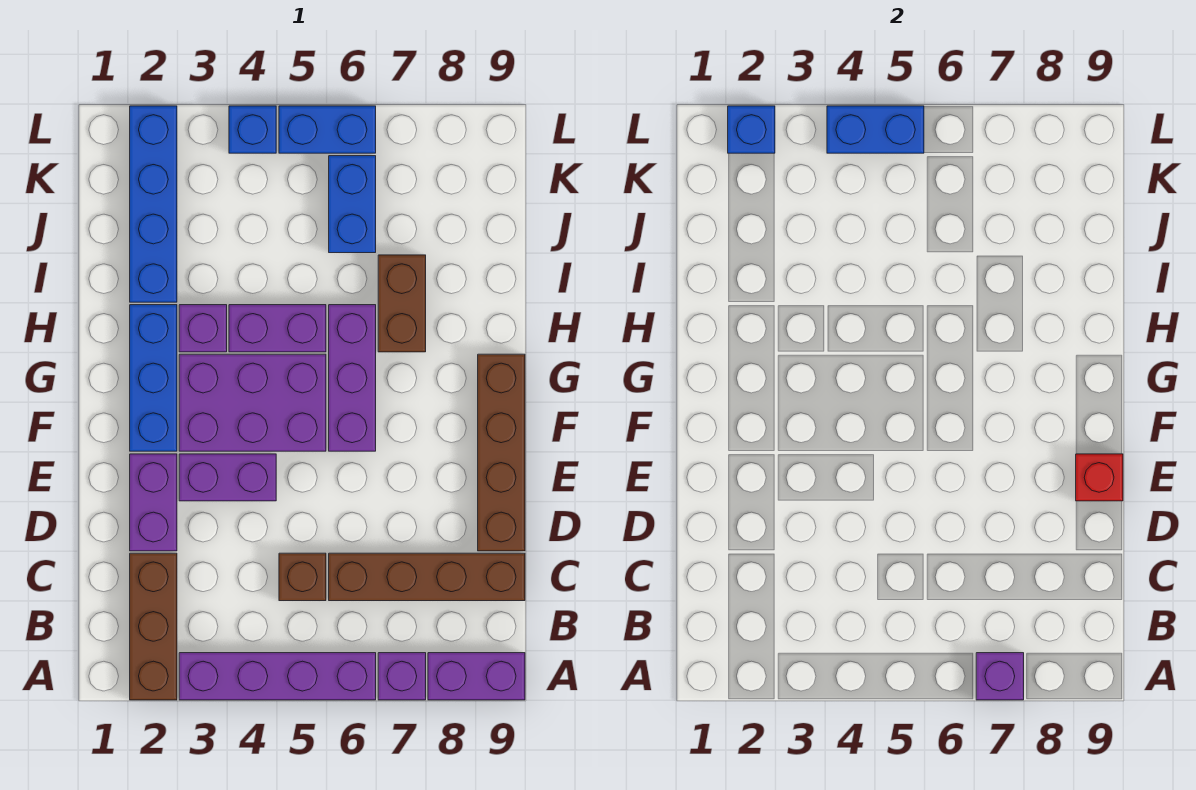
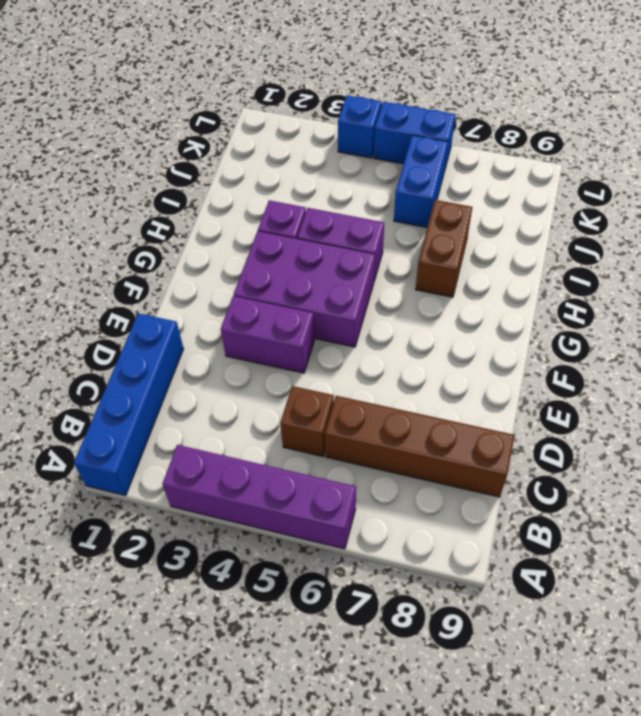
blue 1x4 brick [74,313,184,496] -> blue 1x4 brick moved to [130,106,177,302]
none -> brown 1x3 brick [130,553,177,700]
none -> purple 1x1 brick [378,653,426,700]
none -> purple 1x2 brick [428,653,525,700]

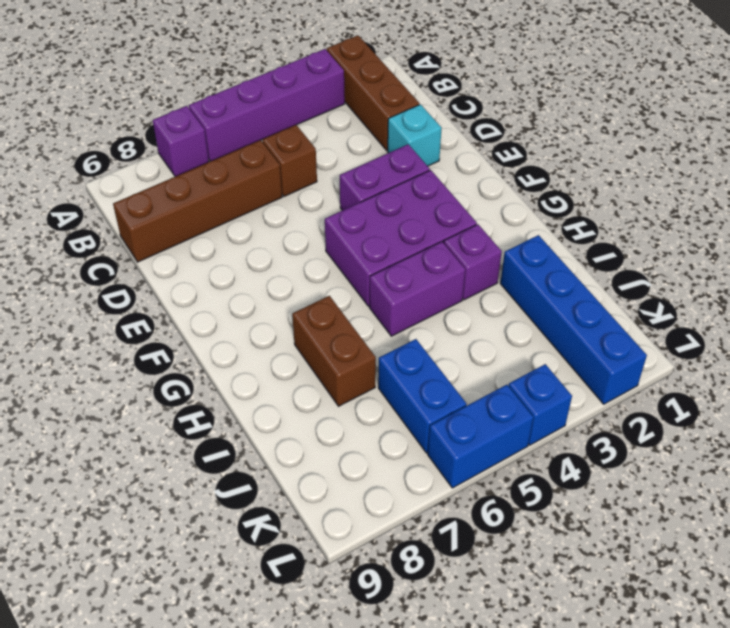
cyan 1x1 brick [388,104,442,166] -> purple 1x2 brick [130,454,177,551]
none -> purple 1x2 brick [428,653,525,700]
none -> brown 1x4 brick [478,354,525,551]
none -> blue 1x3 brick [130,305,177,451]

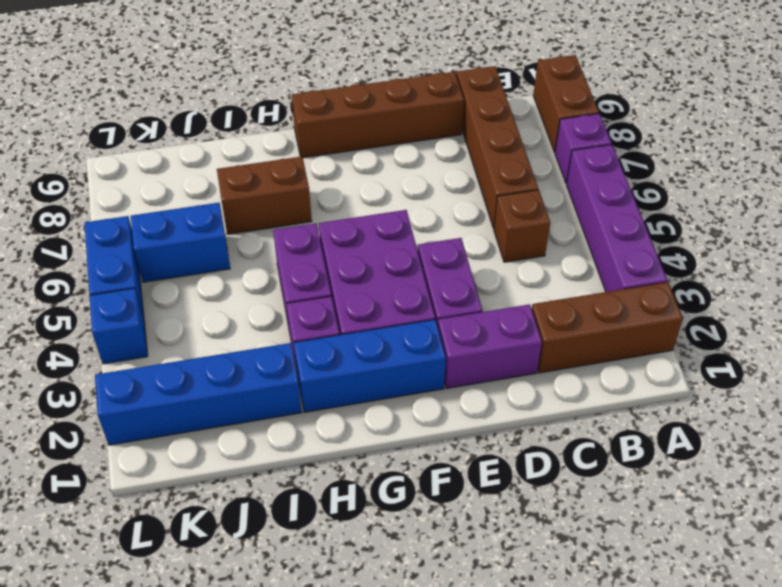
brown 1x2 brick [533,55,599,152] -> purple 1x2 brick [428,653,525,700]
none -> purple 1x3 brick [329,305,376,451]
none -> purple 1x1 brick [976,653,1024,700]
none -> red 1x1 brick [1076,454,1123,501]

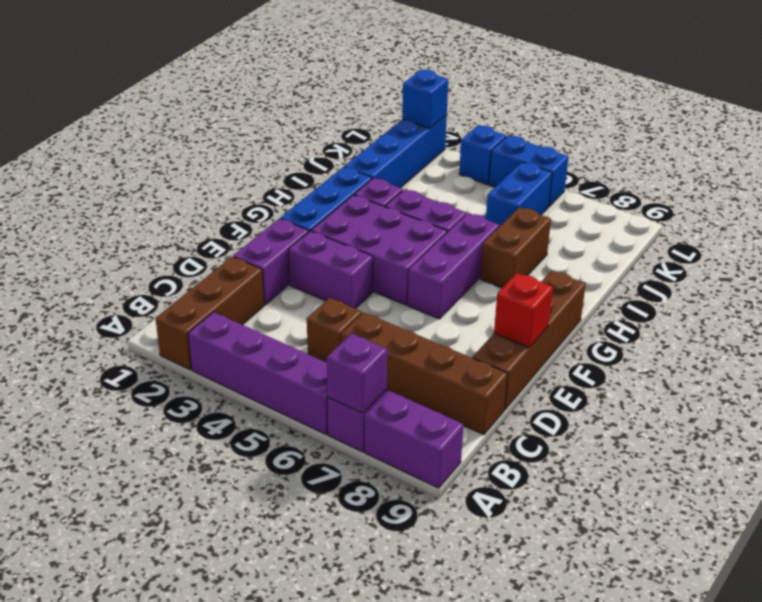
none -> blue 1x2 brick [827,106,924,153]

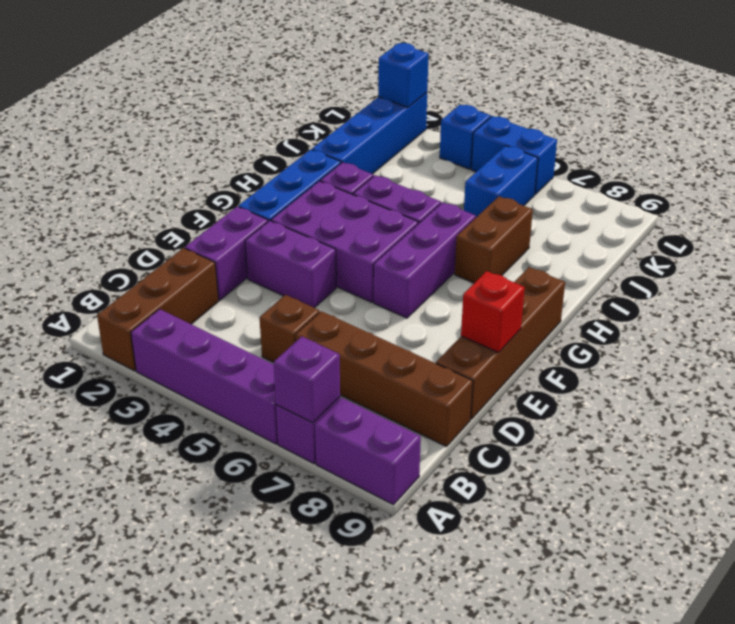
none -> blue 1x2 brick [827,106,924,153]

